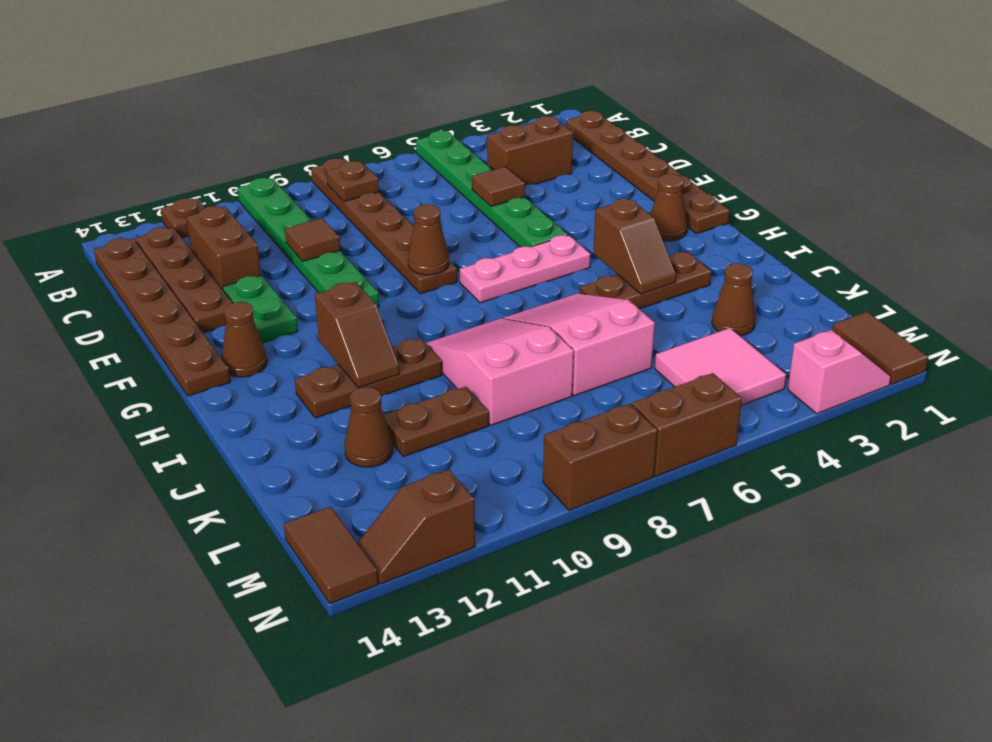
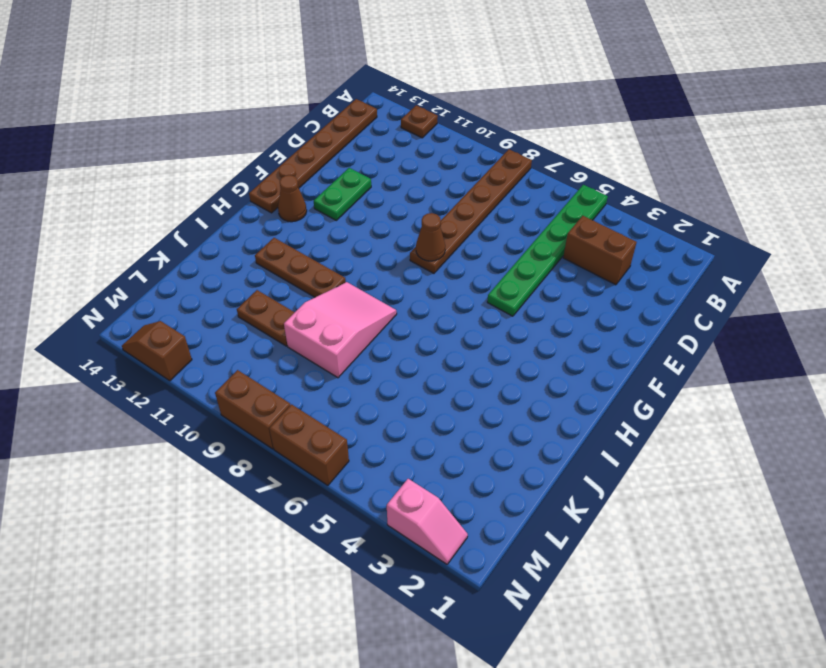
none -> green 1x6 plate [237,178,379,307]
none -> brown 1x6 plate [566,111,729,234]
none -> brown 1x4 plate [135,227,232,333]
none -> brown 1x2 brick [186,206,261,290]

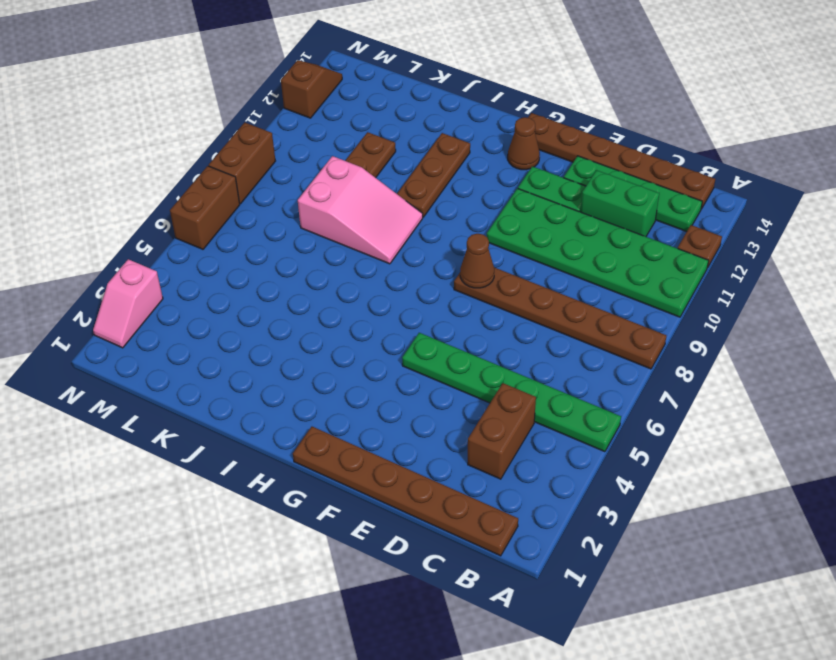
green 2x6 plate [487,188,709,317] -> green 1x6 plate [237,178,379,307]
green 1x4 plate [564,156,702,232] -> brown 1x4 plate [135,227,232,333]
green 1x2 brick [580,170,659,237] -> brown 1x2 brick [186,206,261,290]
none -> brown 1x1 cone [650,174,687,241]
none -> pink 1x3 plate [460,235,591,303]
none -> brown 1x3 plate [580,252,711,309]
none -> pink 2x3 slope [503,293,655,396]

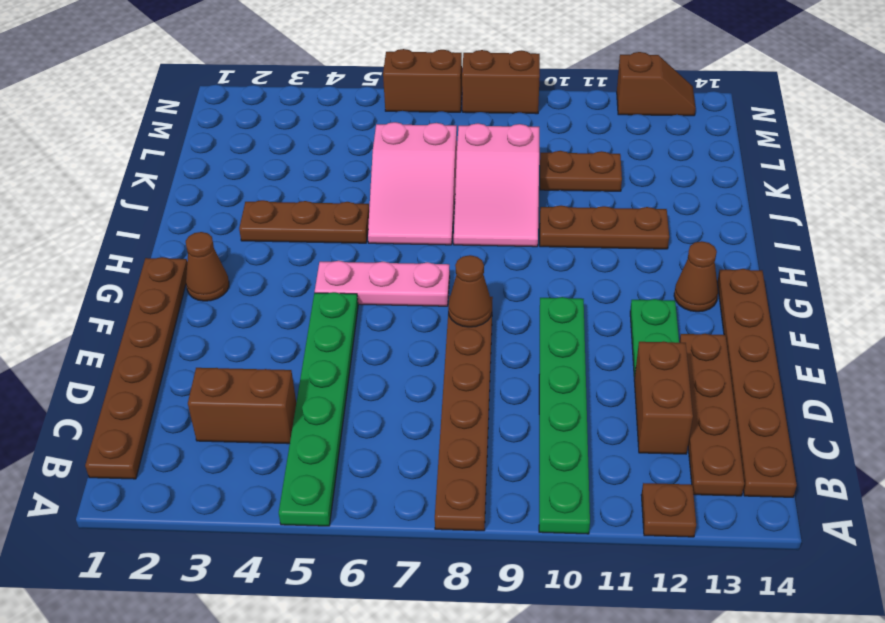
none -> brown 1x1 cone [712,263,756,336]
none -> brown 1x1 cone [345,387,393,467]
none -> pink 2x2 tile [655,328,786,405]
none -> brown 1x2 tile [833,312,928,385]

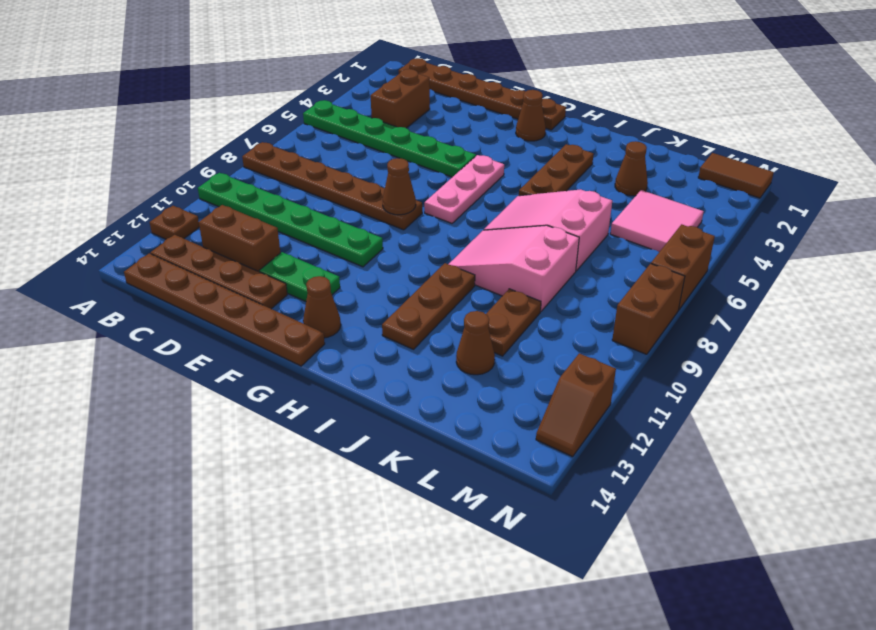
none -> brown 1x2 tile [284,507,378,604]
none -> pink 1x2 slope [788,330,891,414]
none -> brown 1x1 plate [327,161,379,201]
none -> brown 1x1 tile [472,167,525,206]

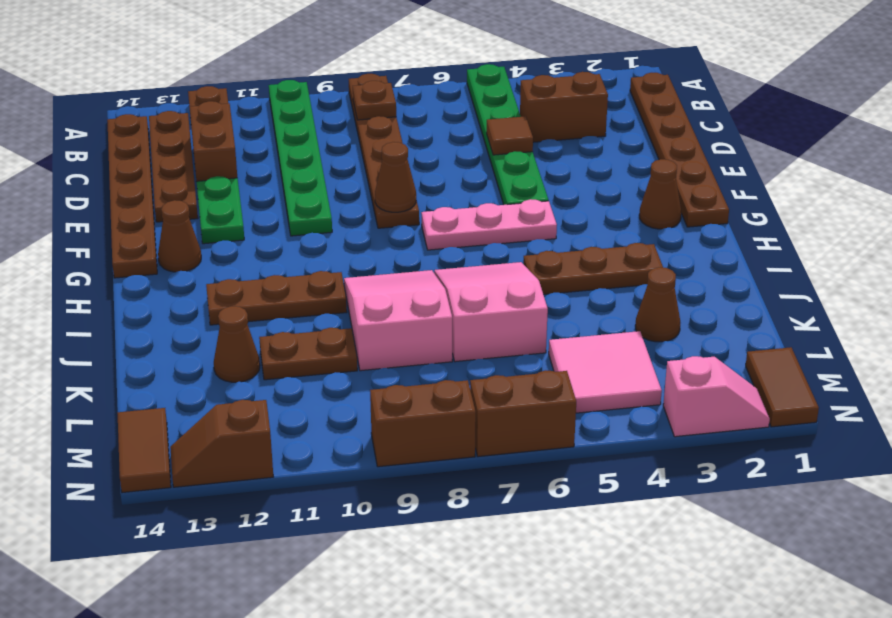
none -> brown 1x1 tile [285,218,340,261]
none -> brown 1x2 slope [593,199,676,294]
none -> brown 1x2 slope [315,282,399,388]

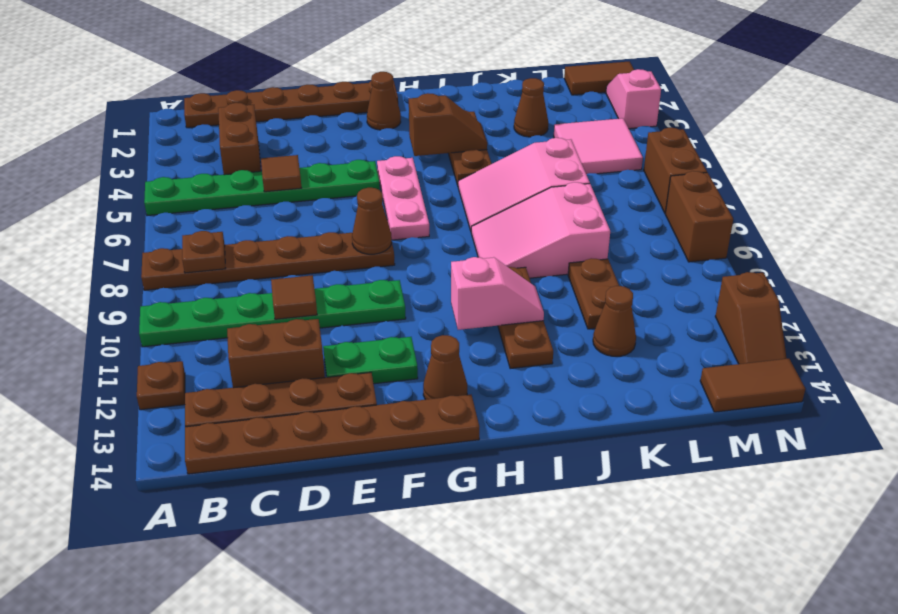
pink 1x2 slope [451,257,544,330] -> brown 1x2 slope [315,282,399,388]

